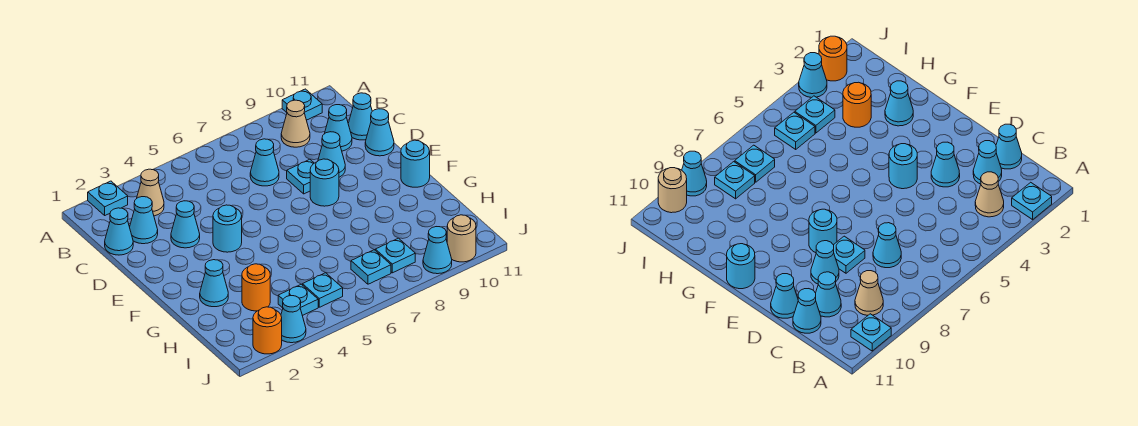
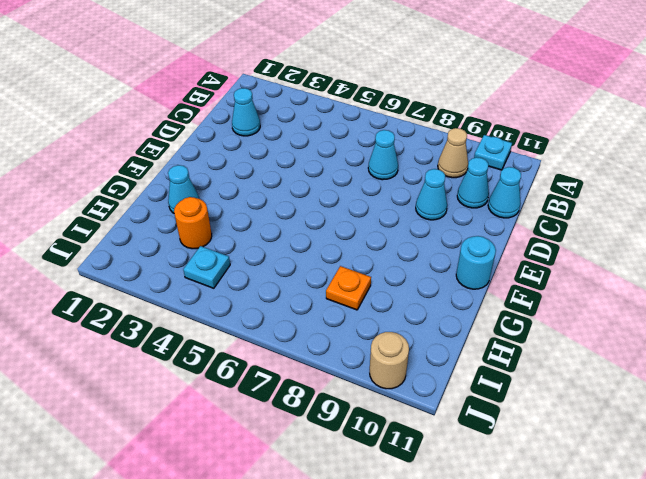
orange 1x1 plate [326,266,371,310] -> none
none -> cyan 1x1 plate [88,181,128,215]
none -> tan 1x1 cone [137,169,164,216]
none -> cyan 1x1 cone [105,208,133,255]

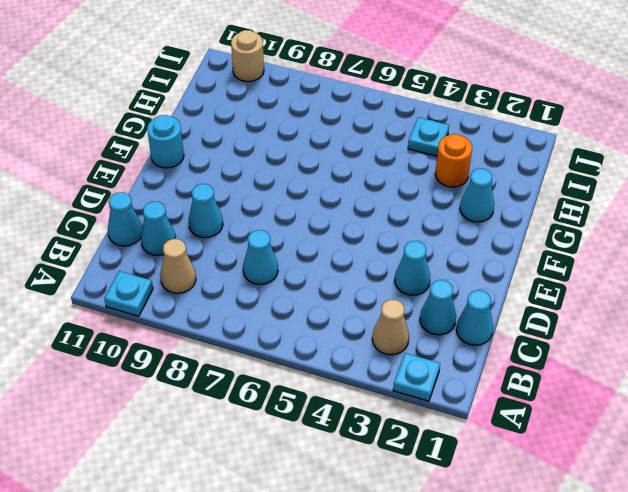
none -> cyan 1x1 plate [287,159,314,194]
none -> cyan 1x1 cone [365,109,394,156]
none -> cyan 1x1 round brick [213,205,242,252]

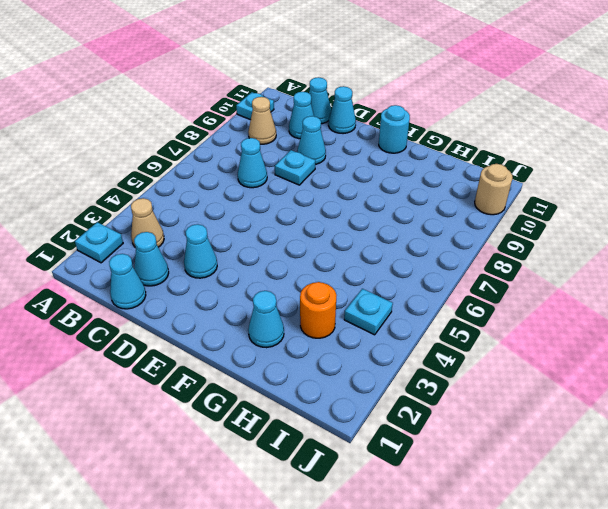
none -> cyan 1x1 round brick [213,205,242,252]
none -> cyan 1x1 round brick [310,159,339,206]
none -> cyan 1x1 plate [303,273,343,307]

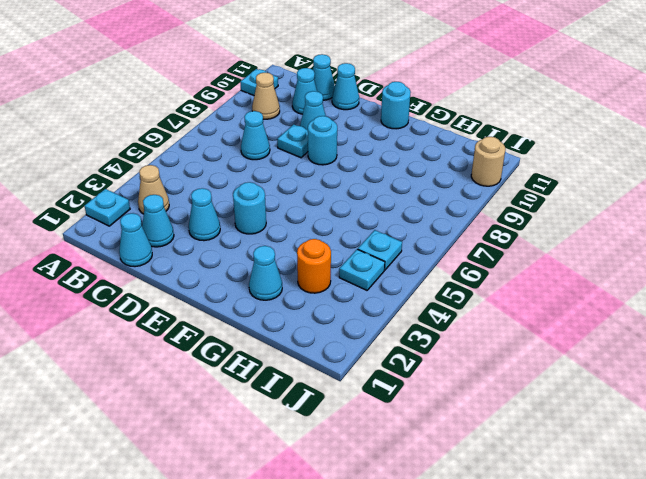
none -> cyan 1x1 plate [351,250,391,284]
none -> cyan 1x1 plate [375,238,415,273]
none -> orange 1x1 round brick [253,307,282,354]

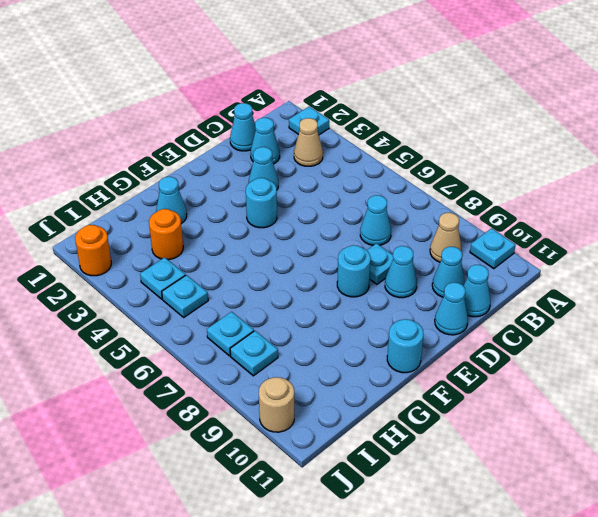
none -> cyan 1x1 cone [281,296,306,343]
none -> cyan 1x1 cone [423,227,452,274]

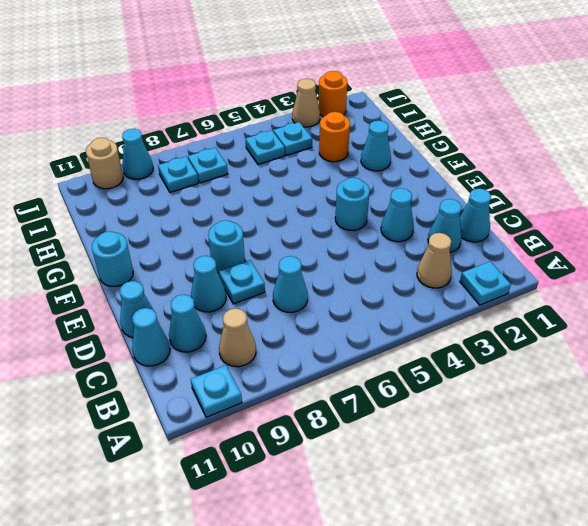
tan 1x1 cone [292,79,320,127] -> cyan 1x1 cone [281,296,306,343]

